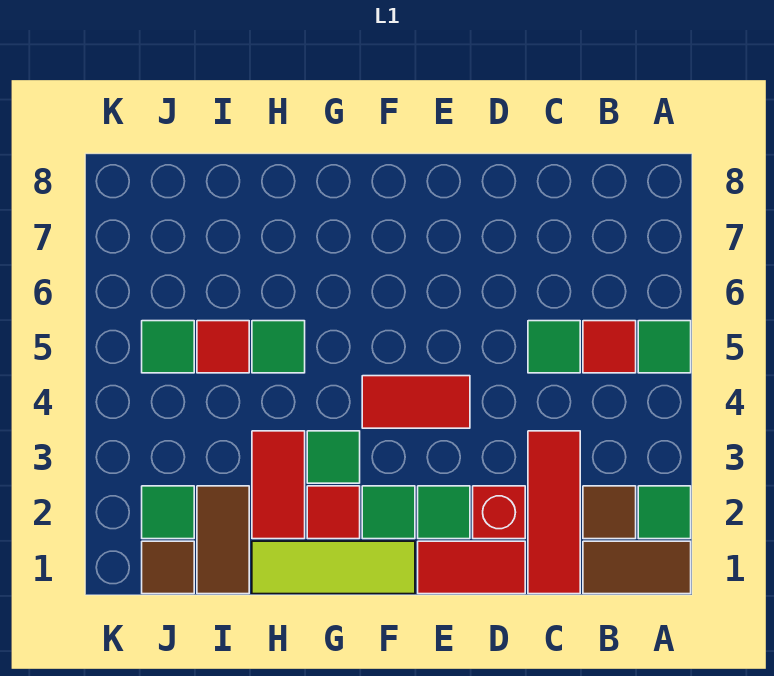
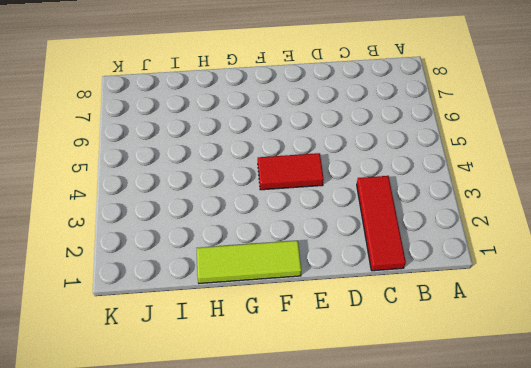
none -> brown 1x2 tile [583,541,691,594]
none -> green 1x1 tile [638,486,691,539]
none -> green 1x1 tile [638,321,691,373]

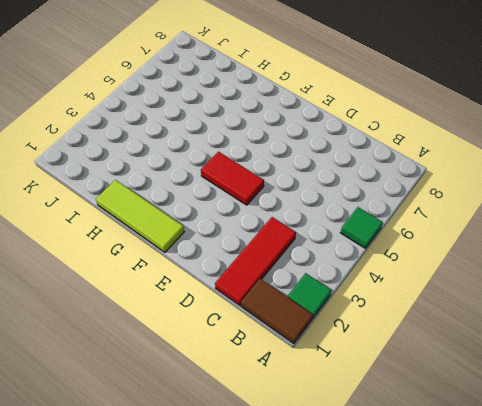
none -> brown 1x1 tile [583,486,636,539]
none -> red 1x1 tile [583,321,636,373]
none -> green 1x1 tile [528,321,580,373]

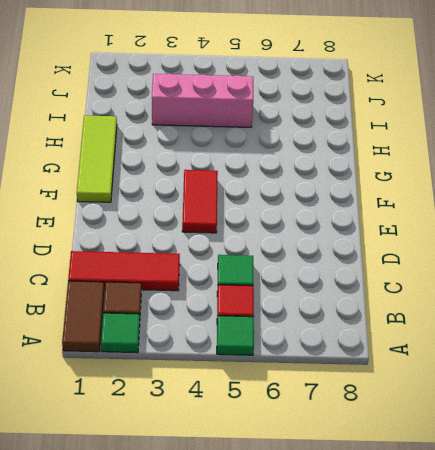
pink 1x3 brick [152,73,253,127] -> red 1x1 tile [197,321,249,373]
none -> red 1x2 tile [418,541,525,594]
none -> red 1x1 brick [473,486,525,539]
none -> green 1x1 tile [418,486,470,539]

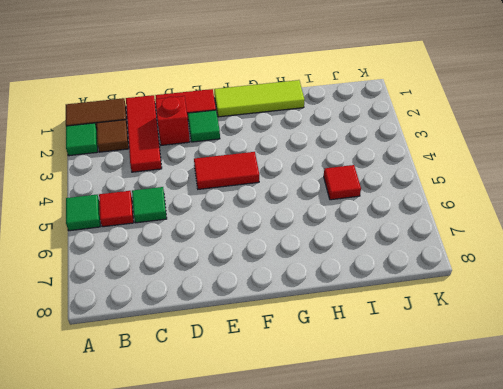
none -> green 1x1 tile [362,486,415,539]
none -> red 1x1 tile [307,486,360,539]
none -> green 1x1 tile [307,431,360,483]

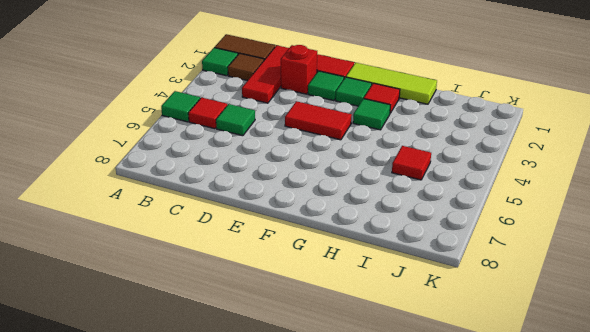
none -> red 1x2 tile [252,431,305,539]
none -> green 1x1 tile [252,321,305,373]
none -> brown 1x2 tile [197,486,249,594]

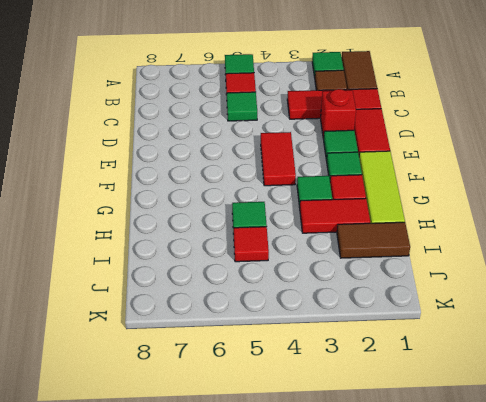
none -> brown 1x1 tile [142,541,194,594]
none -> green 1x1 tile [142,486,194,539]
none -> green 1x1 tile [142,321,194,373]

